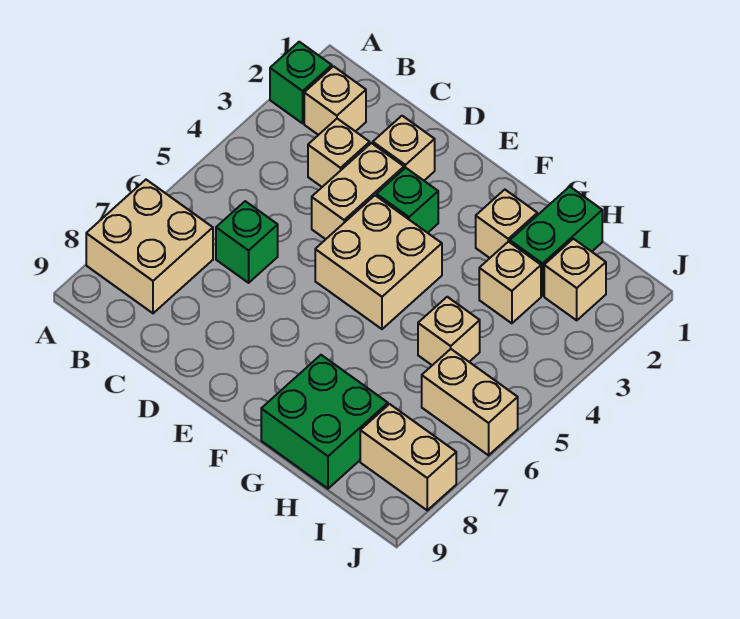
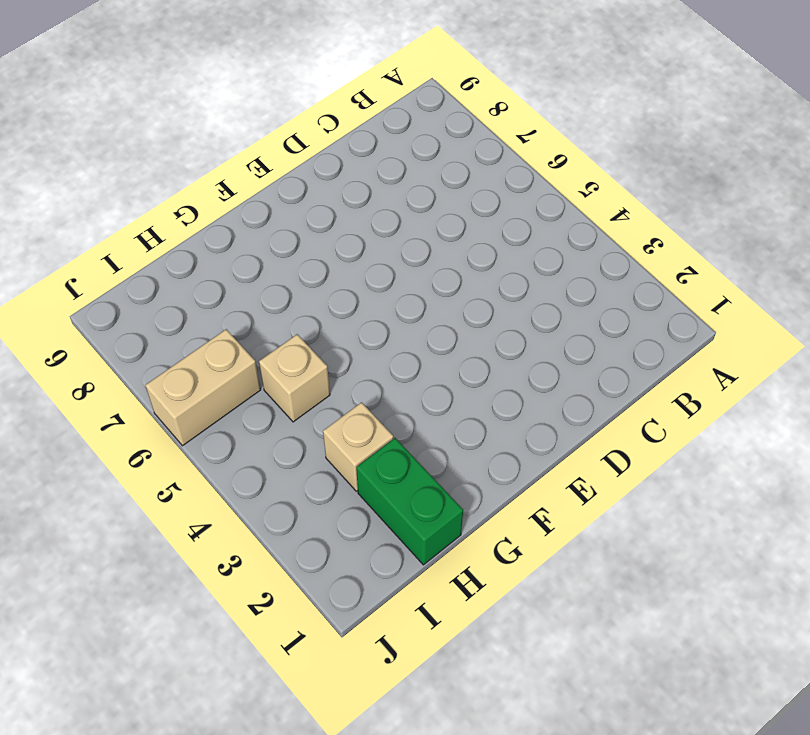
none -> green 1x1 brick [270,42,332,123]
none -> tan 2x2 brick [86,180,213,313]
none -> tan 1x1 brick [304,66,366,135]

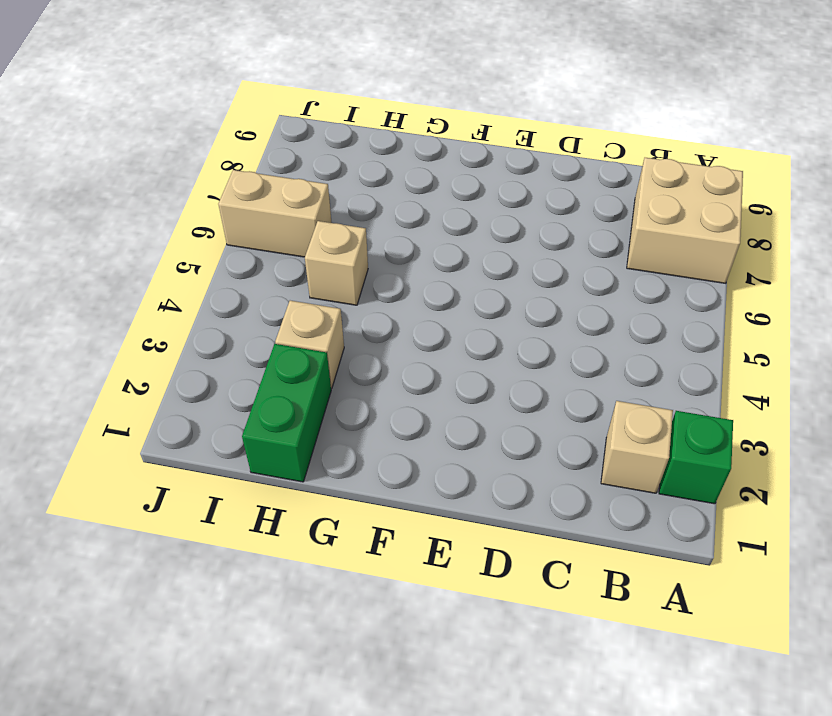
none -> tan 1x1 brick [308,119,370,187]
none -> green 1x1 brick [216,201,278,283]
none -> tan 1x1 brick [373,116,435,180]

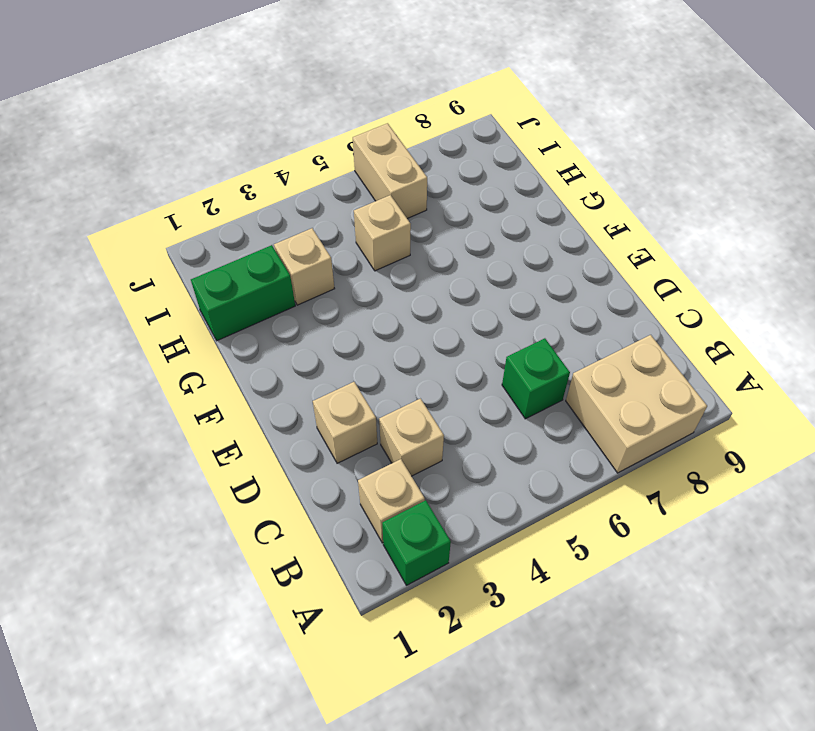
none -> tan 1x2 brick [312,143,404,239]
none -> green 1x1 brick [376,168,438,233]
none -> tan 2x2 brick [315,195,442,329]

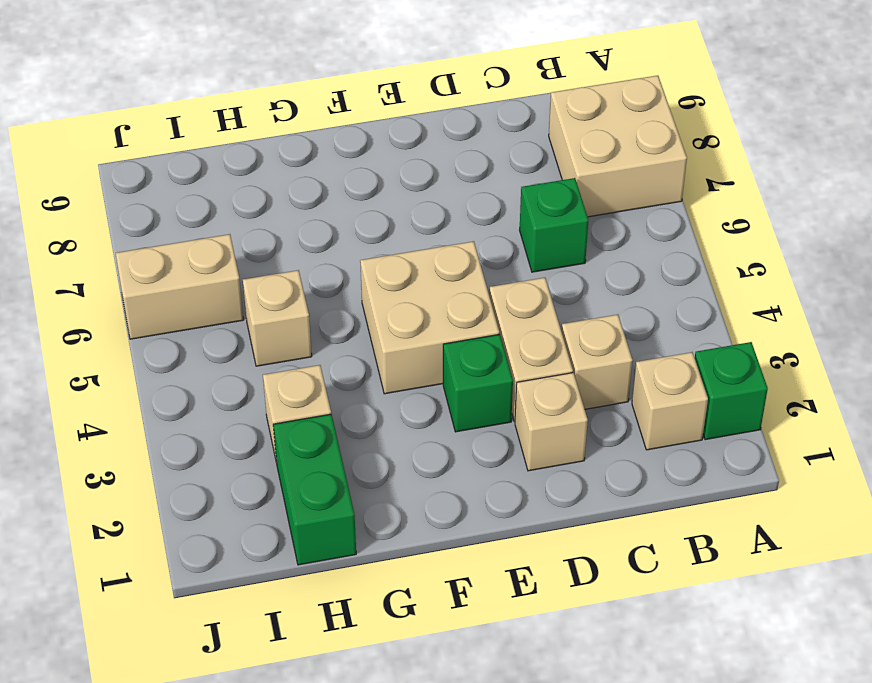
none -> tan 1x1 brick [476,190,537,258]
none -> green 2x2 brick [261,355,388,489]
none -> tan 1x1 brick [544,239,606,320]

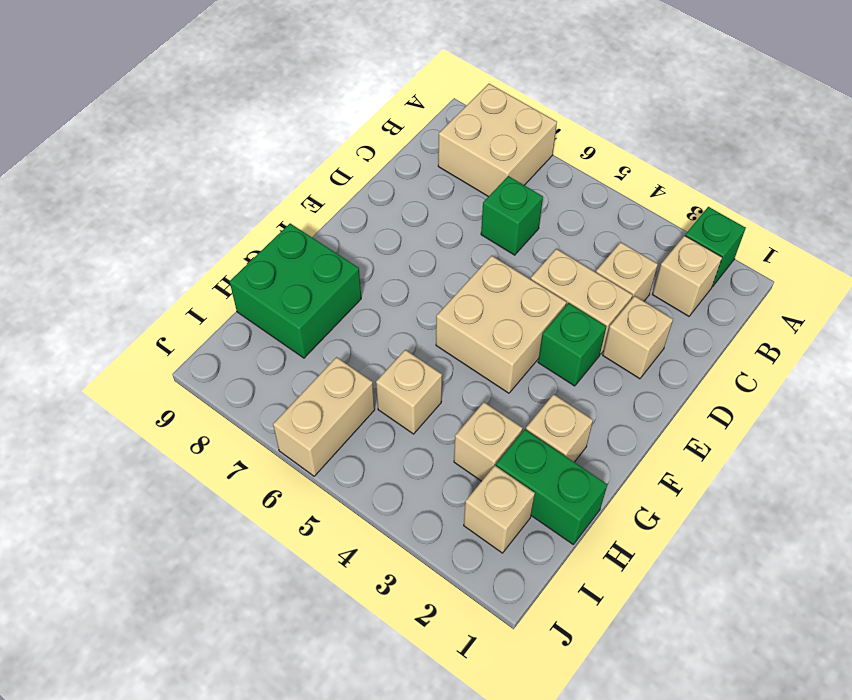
none -> tan 1x2 brick [360,404,456,510]

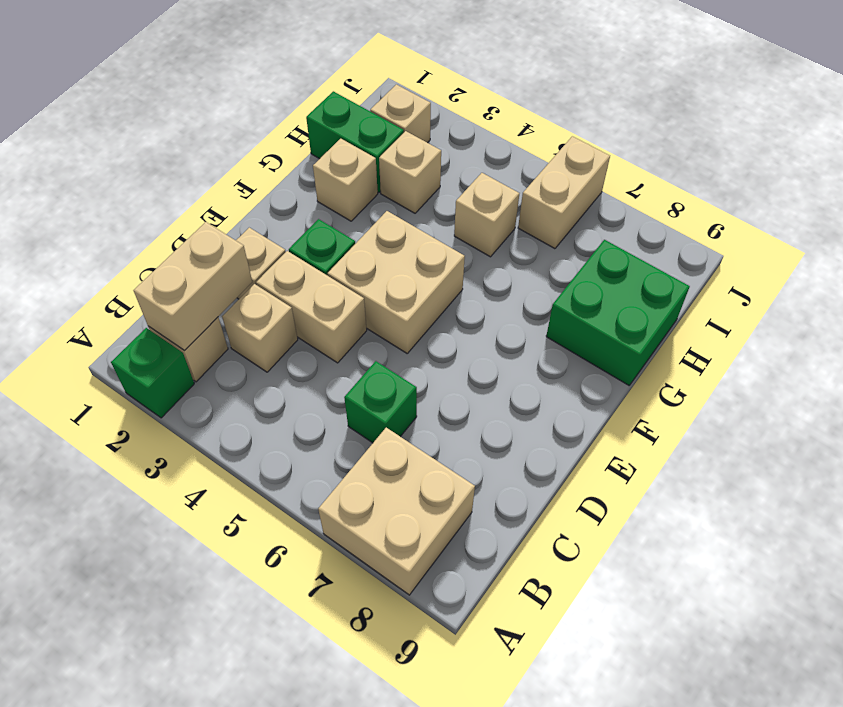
tan 1x2 brick [134,222,252,350] -> tan 1x2 brick moved to [360,404,456,510]

